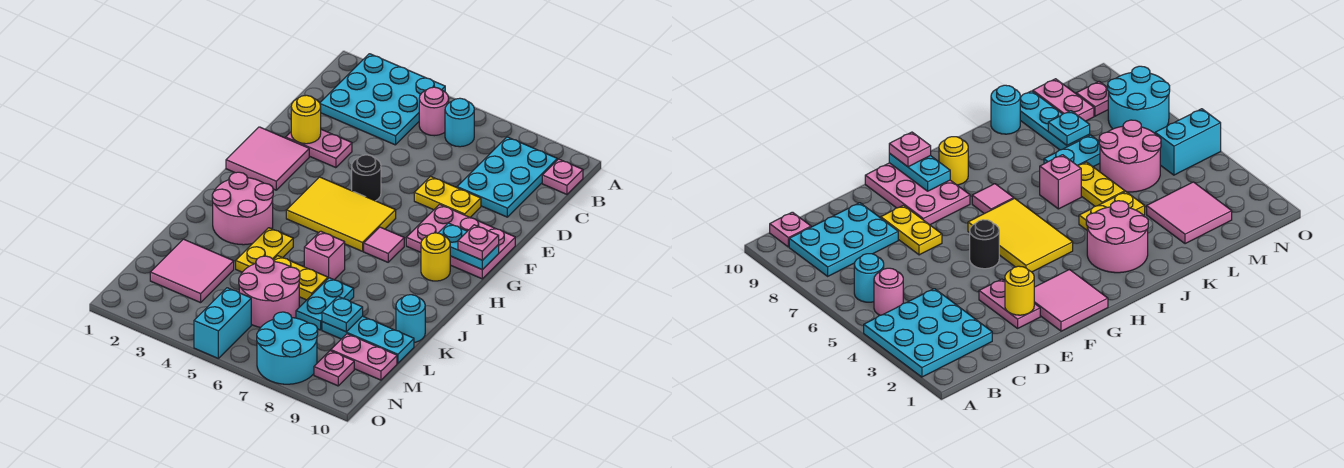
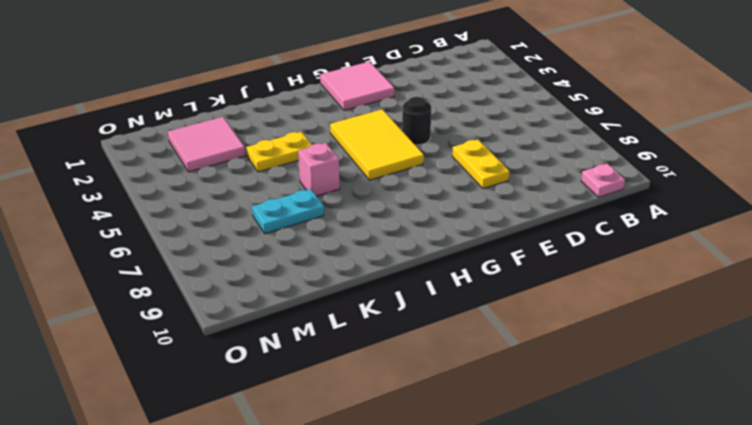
none -> cyan 3x3 plate [320,54,445,145]
none -> pink 1x1 round brick [419,87,449,136]
none -> cyan 1x1 round brick [445,98,474,147]
none -> cyan 2x3 plate [457,137,557,217]

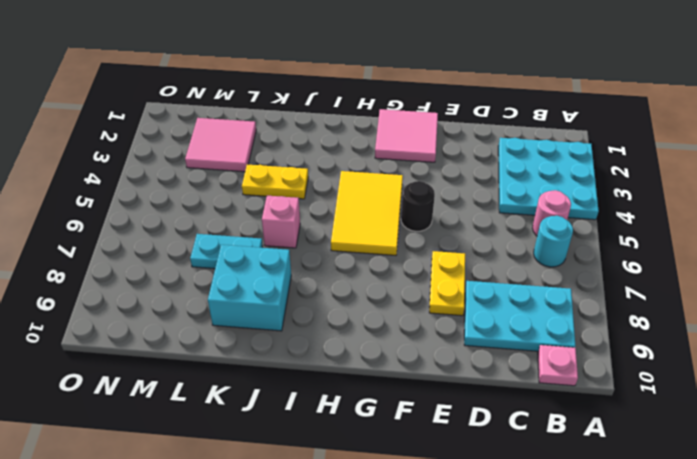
cyan 2x2 brick [208,245,291,331] -> none
none -> pink 1x2 plate [286,130,352,168]
none -> pink 2x3 plate [406,205,515,279]
none -> pink 1x1 tile [364,227,404,262]
none -> yellow 1x1 round brick [421,233,450,281]

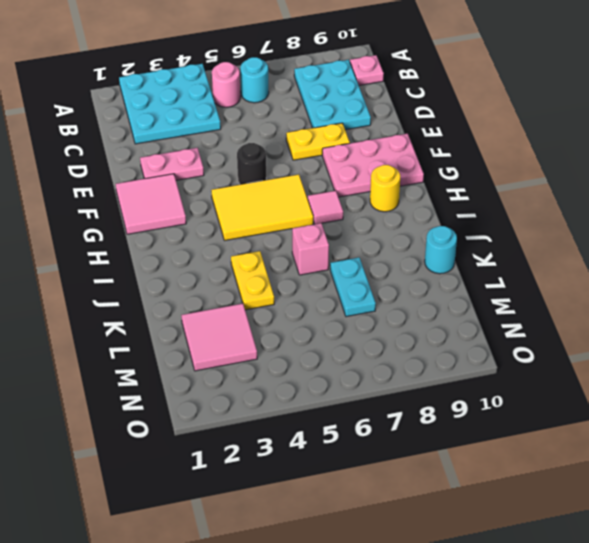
none -> pink 2x2 round brick [212,172,273,245]
none -> yellow 1x2 plate [274,256,328,300]
none -> pink 2x2 round brick [239,256,300,328]
none -> cyan 1x3 plate [322,316,414,363]

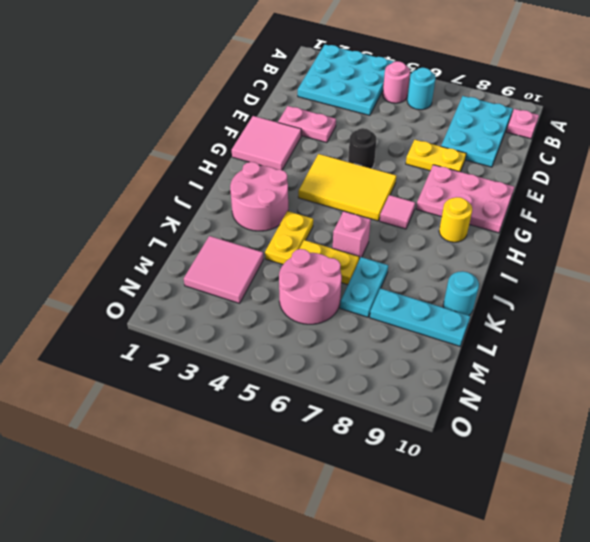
none -> pink 1x2 plate [331,334,397,380]
none -> cyan 1x2 brick [194,288,251,358]
none -> cyan 2x2 round brick [257,312,318,384]
none -> pink 1x1 plate [314,351,354,386]

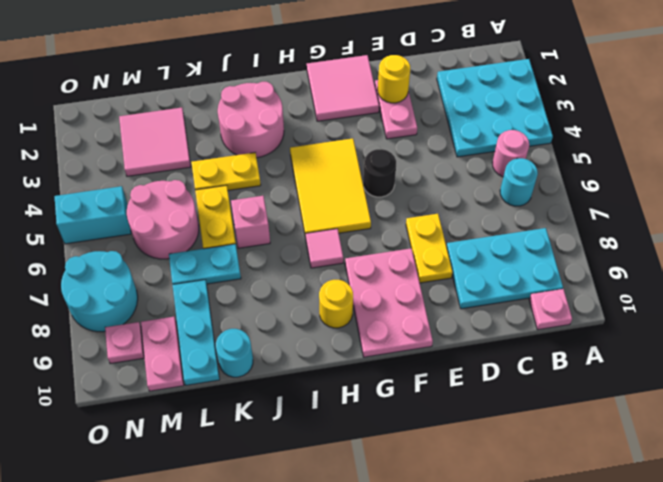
none -> cyan 1x2 plate [439,223,499,270]
none -> cyan 1x1 plate [322,297,363,332]
none -> pink 1x1 plate [458,225,499,260]

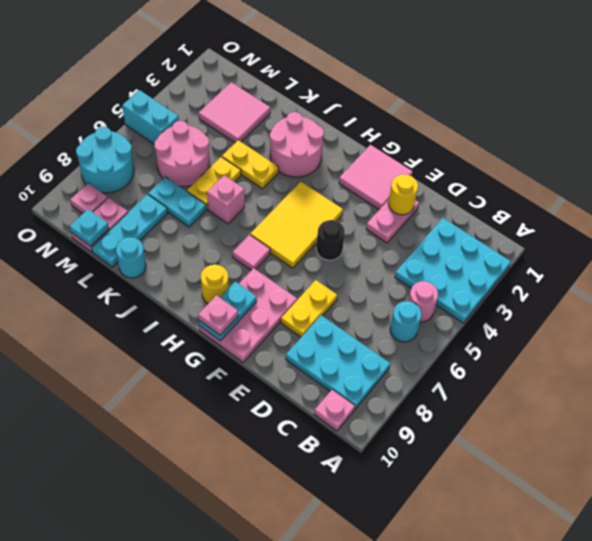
cyan 1x1 plate [70,209,109,246] -> cyan 1x1 plate moved to [322,297,363,332]

